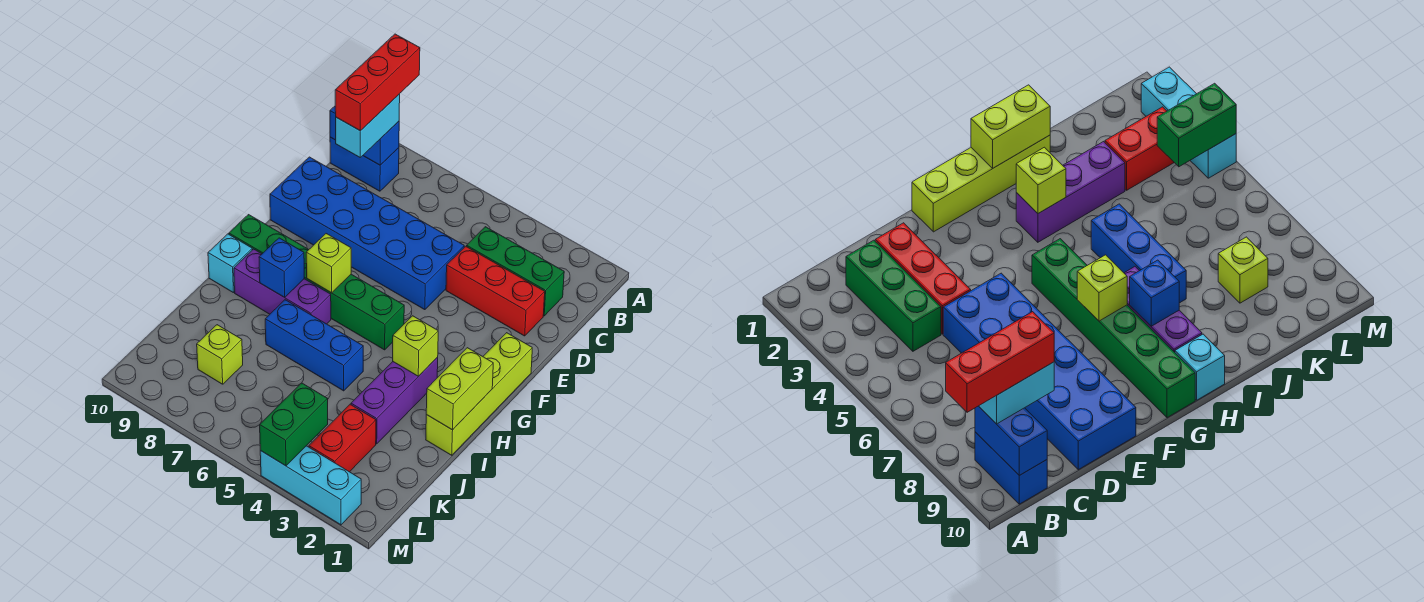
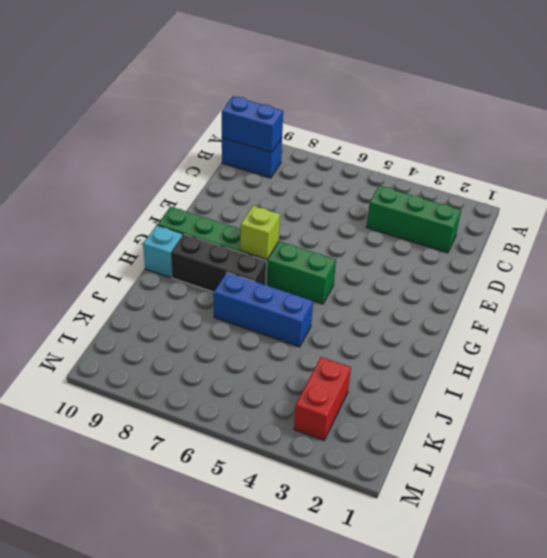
black 1x3 brick [171,234,267,292] -> purple 1x3 brick [234,249,331,324]
none -> red 1x3 brick [446,246,545,336]
none -> blue 2x6 brick [270,157,464,310]
none -> lime 1x4 brick [426,333,532,455]

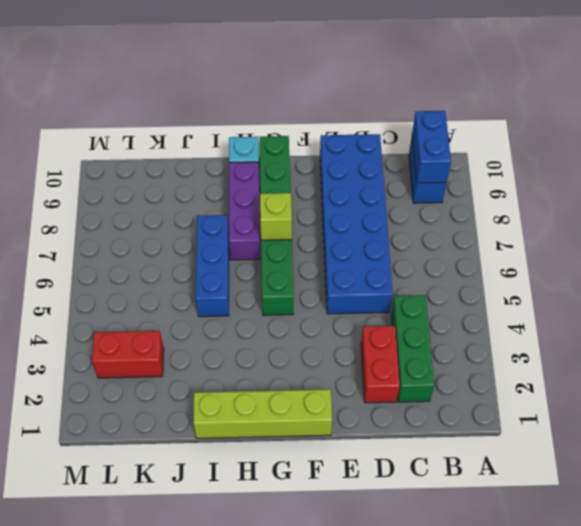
red 1x2 brick [361,326,400,403] -> red 1x3 brick [446,246,545,336]
none -> purple 1x3 brick [351,357,438,444]
none -> lime 1x1 brick [197,325,243,384]
none -> cyan 1x3 brick [260,446,361,525]

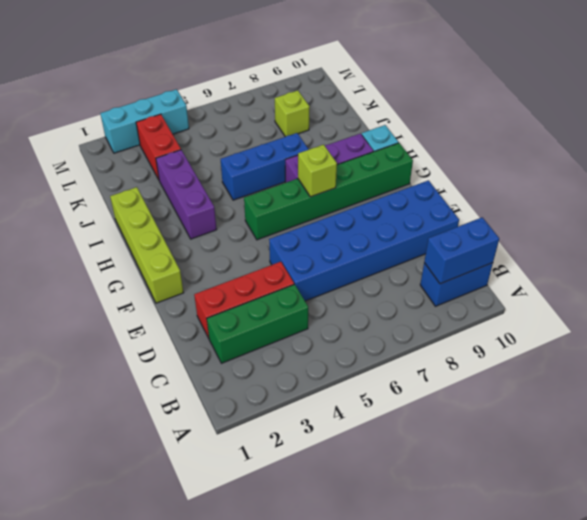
none -> lime 1x2 brick [426,348,493,430]
none -> lime 1x1 brick [393,316,438,376]
none -> blue 1x1 brick [259,238,304,297]

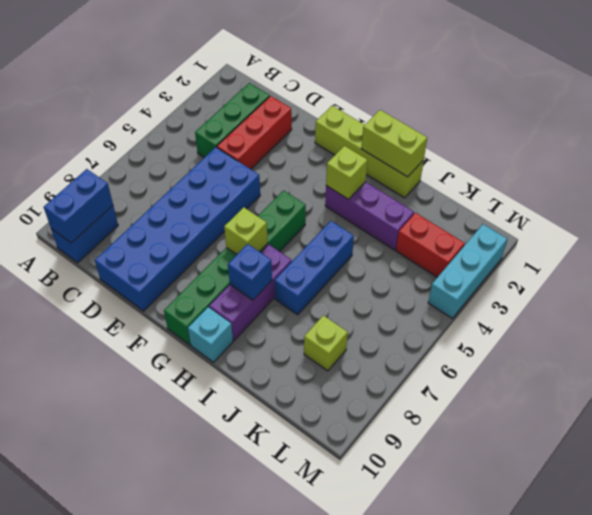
none -> green 1x2 brick [260,383,328,466]
none -> cyan 1x2 brick [336,94,400,157]
none -> red 1x3 brick [335,34,420,131]

